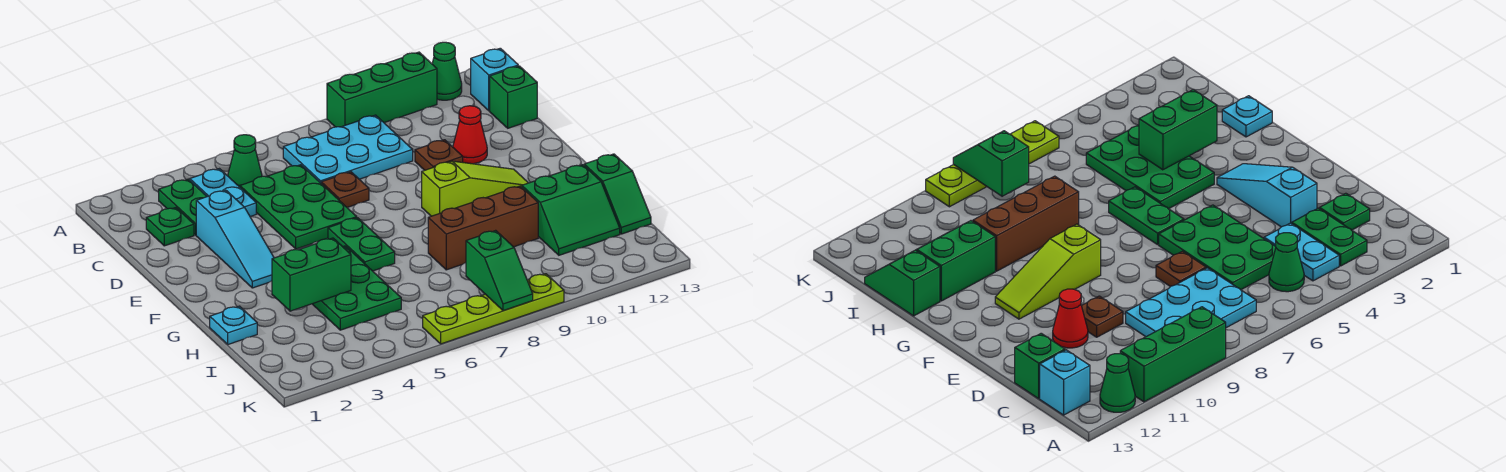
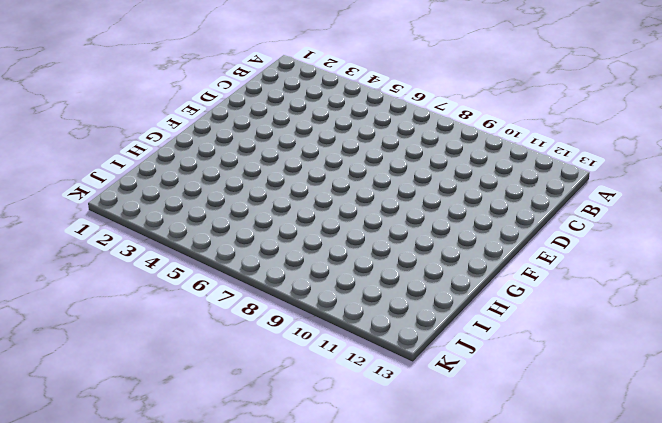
none -> green 1x3 brick [327,52,437,127]
none -> green 1x1 cone [432,42,462,100]
none -> green 1x2 plate [159,179,207,235]

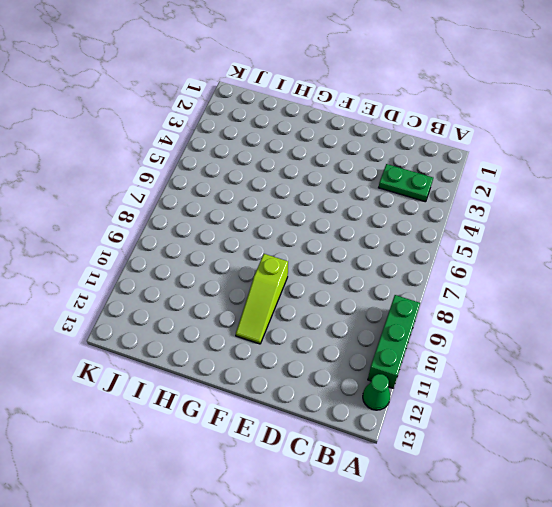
none -> cyan 1x2 plate [190,169,256,217]
none -> green 1x1 cone [228,135,262,187]
none -> cyan 2x3 plate [283,115,413,183]

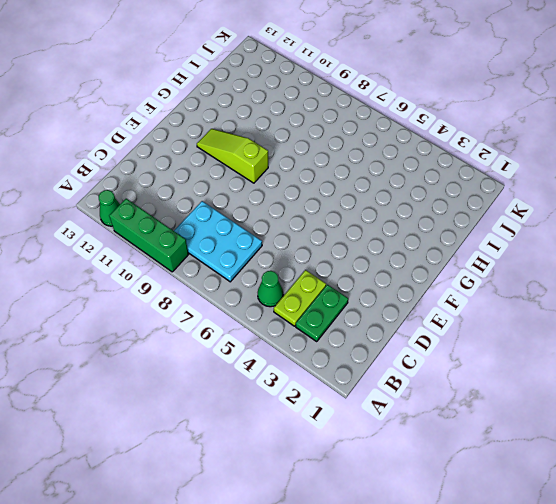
lime 1x2 plate [274,270,326,326] -> cyan 1x2 plate [190,169,256,217]
none -> cyan 1x1 brick [471,48,518,111]
none -> green 1x1 plate [146,208,194,246]
none -> green 2x3 plate [240,165,357,249]

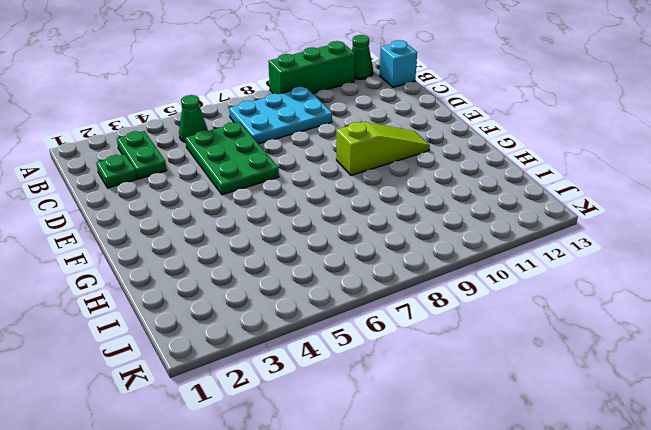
none -> cyan 1x2 plate [190,169,256,217]
none -> green 1x1 brick [490,66,537,128]
none -> cyan 1x3 slope [196,190,274,288]

